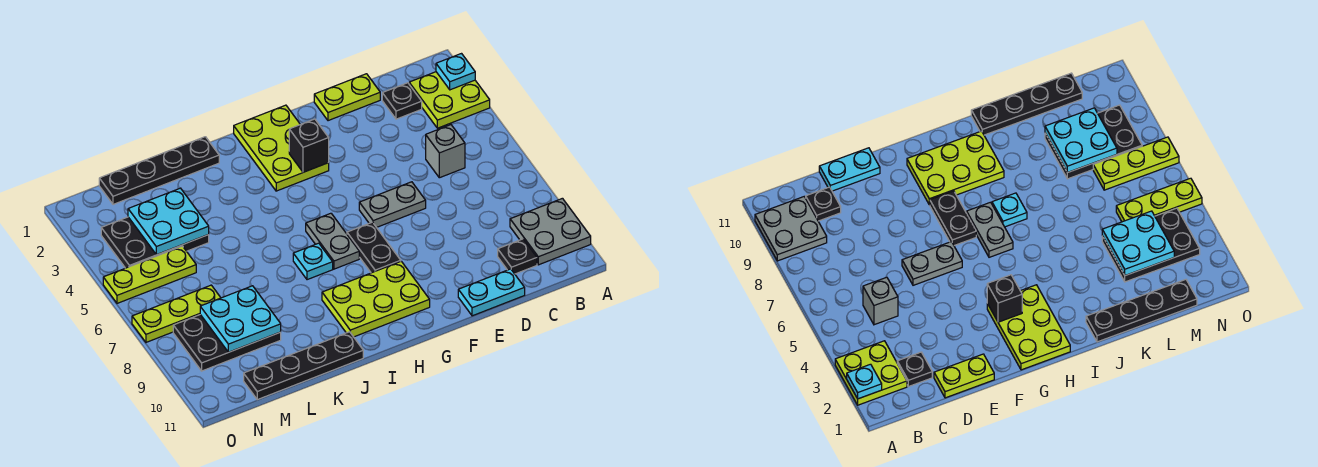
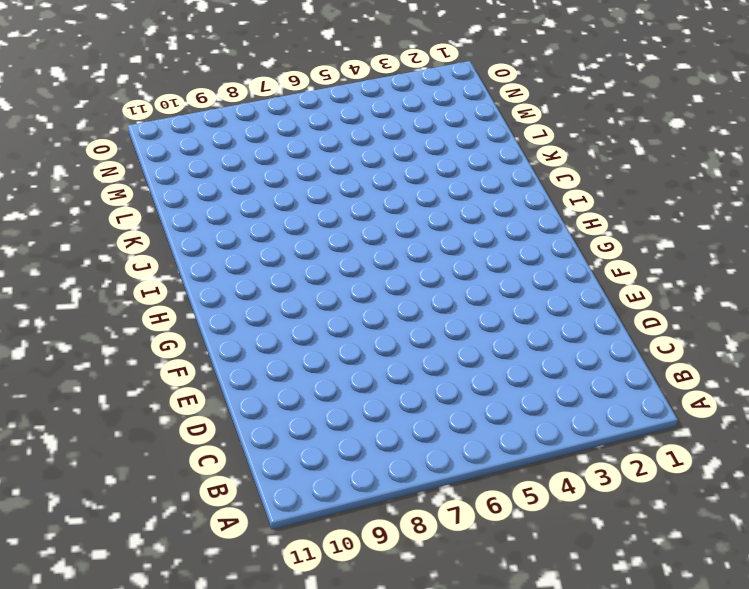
none -> lime 2x2 plate [409,72,490,128]
none -> grey 2x2 plate [510,198,591,265]
none -> black 1x1 plate [382,83,422,119]

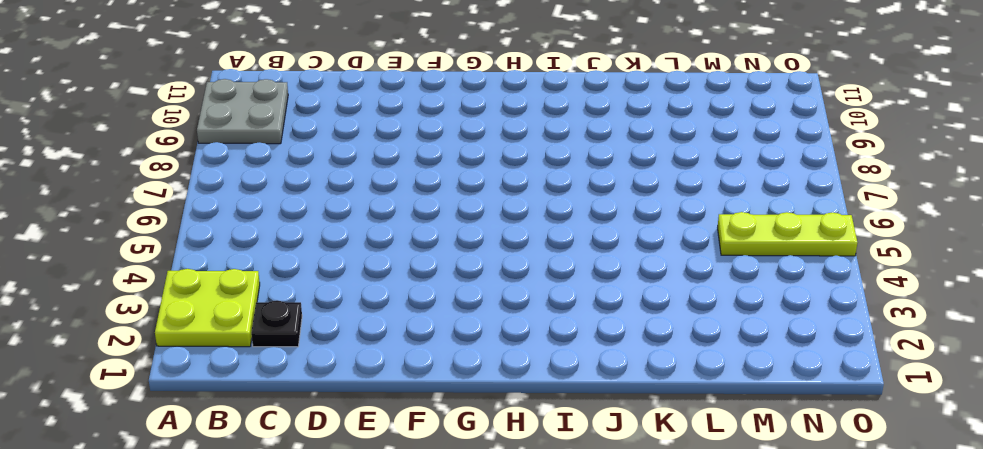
none -> grey 1x1 brick [426,125,465,178]
none -> black 1x1 plate [498,239,537,274]
none -> lime 1x2 plate [314,74,380,121]

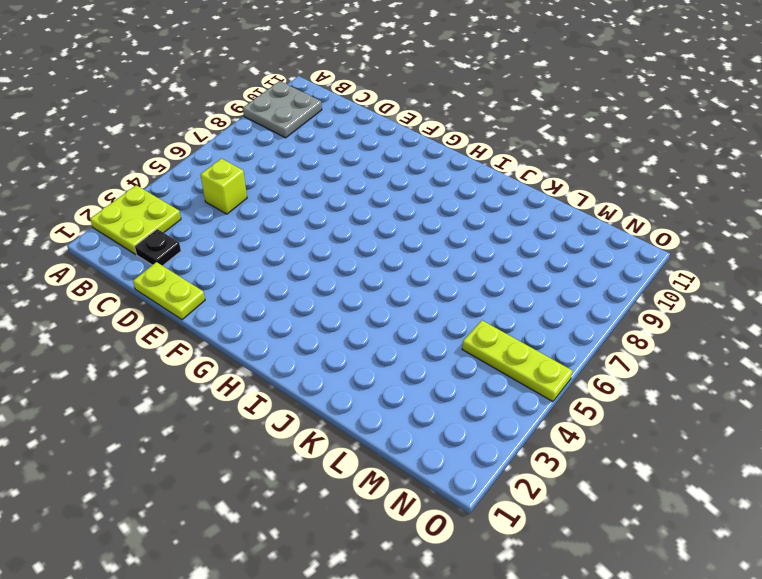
lime 1x1 brick [200,159,247,214] -> grey 1x1 brick [426,125,465,178]
none -> black 1x1 plate [498,239,537,274]
none -> cyan 1x2 plate [458,269,525,316]
none -> grey 1x2 plate [359,182,426,227]

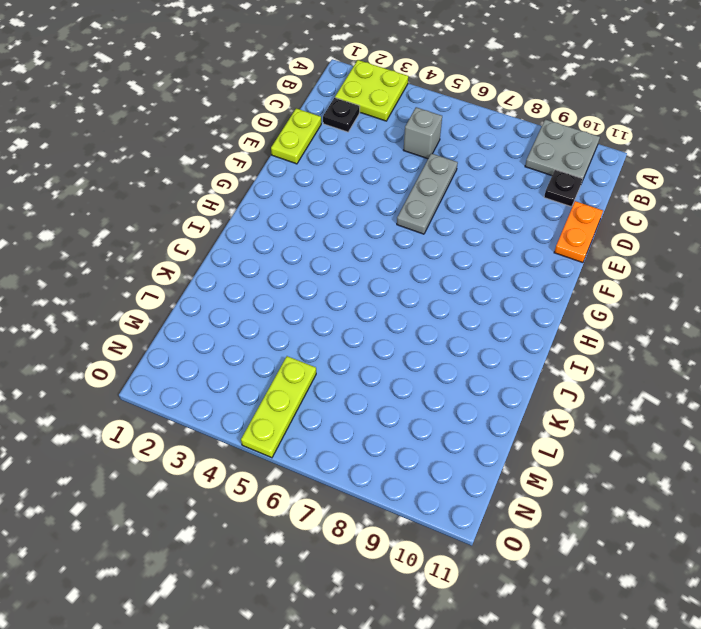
grey 1x3 plate [397,153,458,234] -> grey 1x2 plate [359,182,426,227]
orange 1x2 plate [554,201,603,263] -> cyan 1x2 plate [458,269,525,316]
none -> lime 2x3 plate [234,105,329,191]
none -> black 1x2 plate [347,222,401,273]
none -> lime 2x3 plate [322,261,430,337]

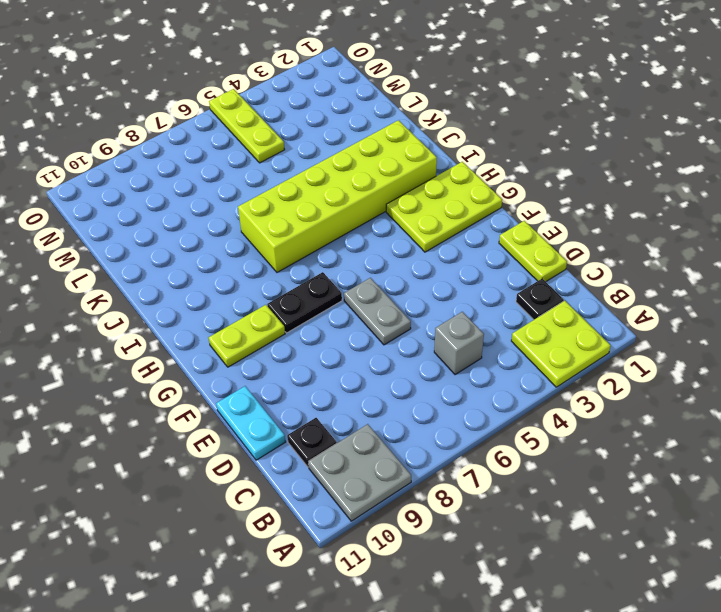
lime 1x2 plate [209,305,285,367] -> lime 2x3 plate [322,261,430,337]
lime 2x6 brick [238,120,437,272] -> cyan 1x1 plate [293,243,333,280]
none -> grey 1x2 plate [306,213,359,269]
none -> black 1x4 plate [99,137,219,204]
none -> black 1x4 plate [244,332,363,400]

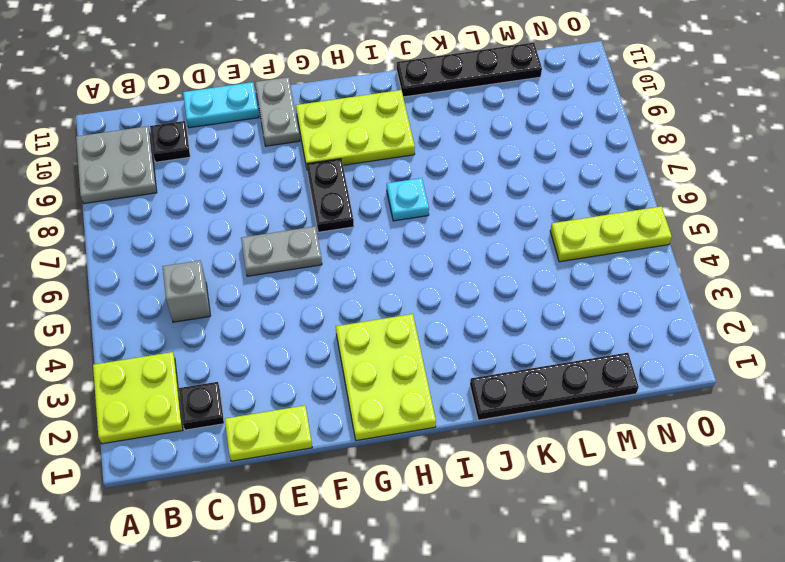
grey 1x2 plate [255,77,300,146] -> grey 1x2 plate moved to [306,213,359,269]
none -> black 2x3 plate [101,217,209,268]
none -> black 2x3 plate [173,315,281,371]
none -> lime 1x3 plate [132,285,221,342]

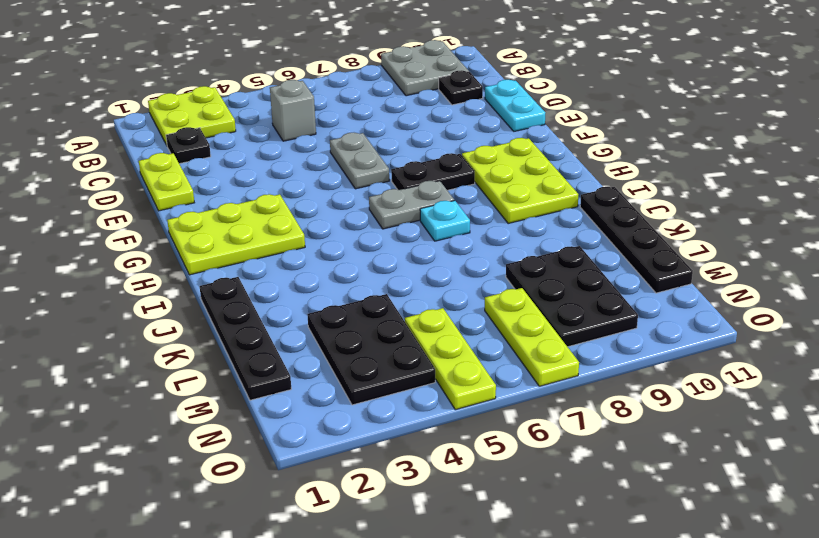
none -> cyan 1x1 plate [436,54,475,90]
none -> black 1x1 brick [289,119,329,172]
none -> cyan 2x2 plate [128,188,209,255]

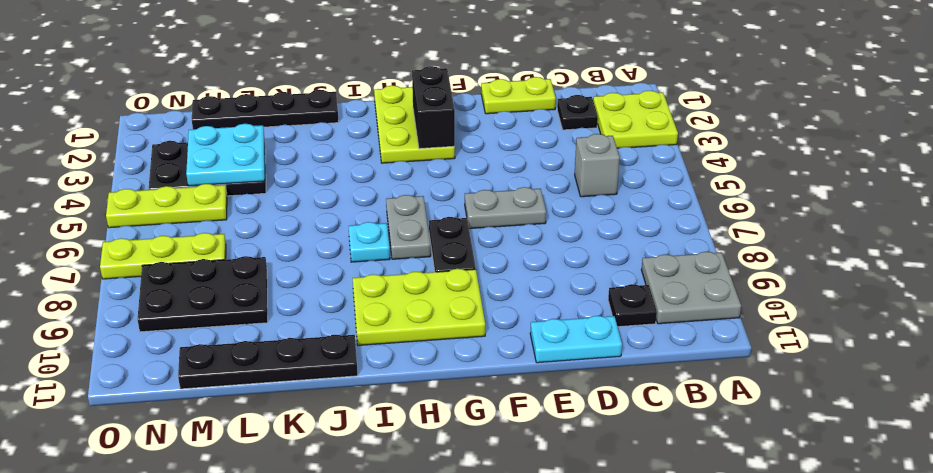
black 1x2 brick [412,66,455,149] -> black 1x1 brick [289,119,329,172]
none -> cyan 1x1 plate [436,54,475,90]
none -> cyan 2x2 plate [200,286,281,352]

